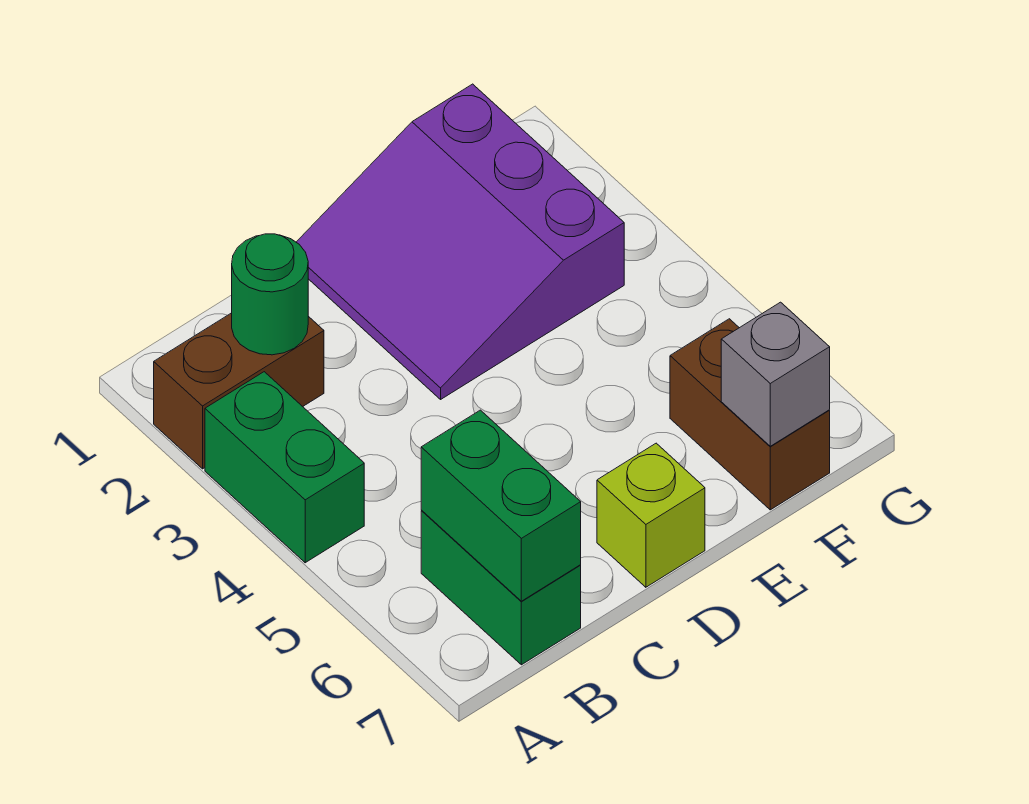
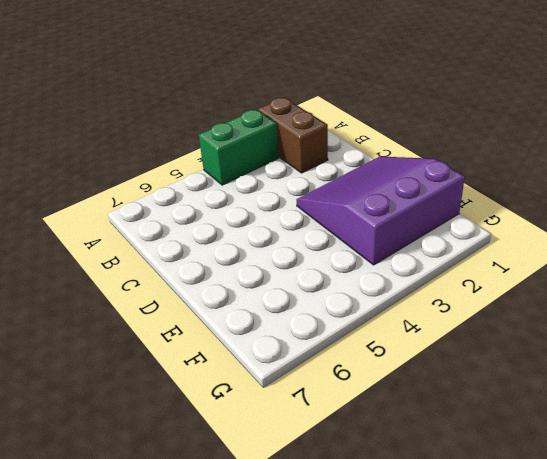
none -> green 1x2 brick [421,511,581,665]
none -> lime 1x1 brick [597,443,705,587]

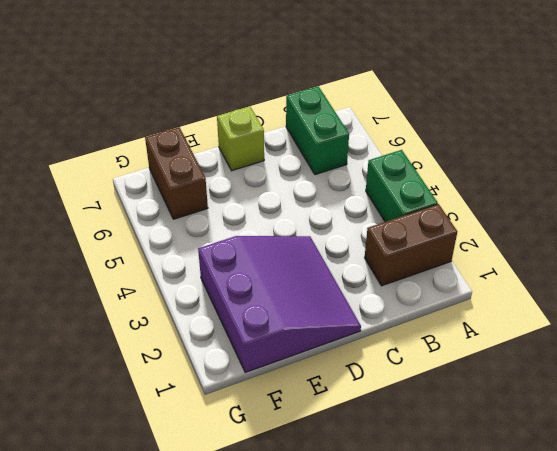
none -> green 1x1 round brick [232,234,308,355]
none -> green 1x2 brick [421,410,581,601]

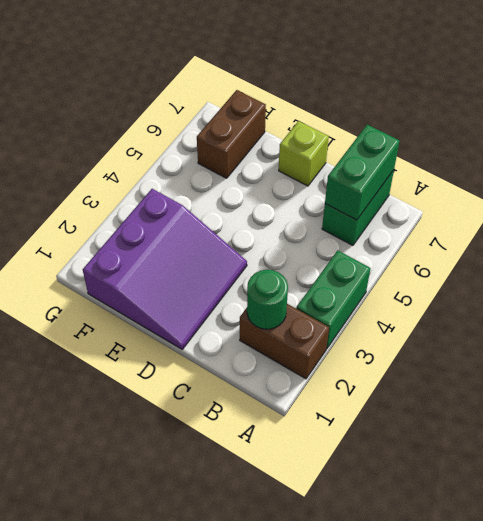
none -> grey 1x1 brick [721,302,830,446]

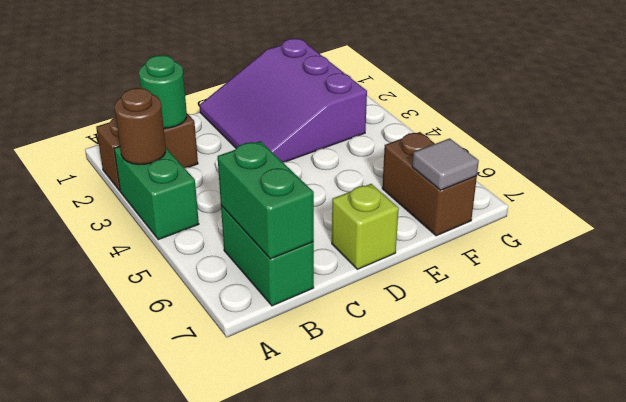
brown 1x1 round brick [115,88,166,165] -> none
grey 1x1 tile [412,138,479,190] -> grey 1x1 brick [721,302,830,446]

